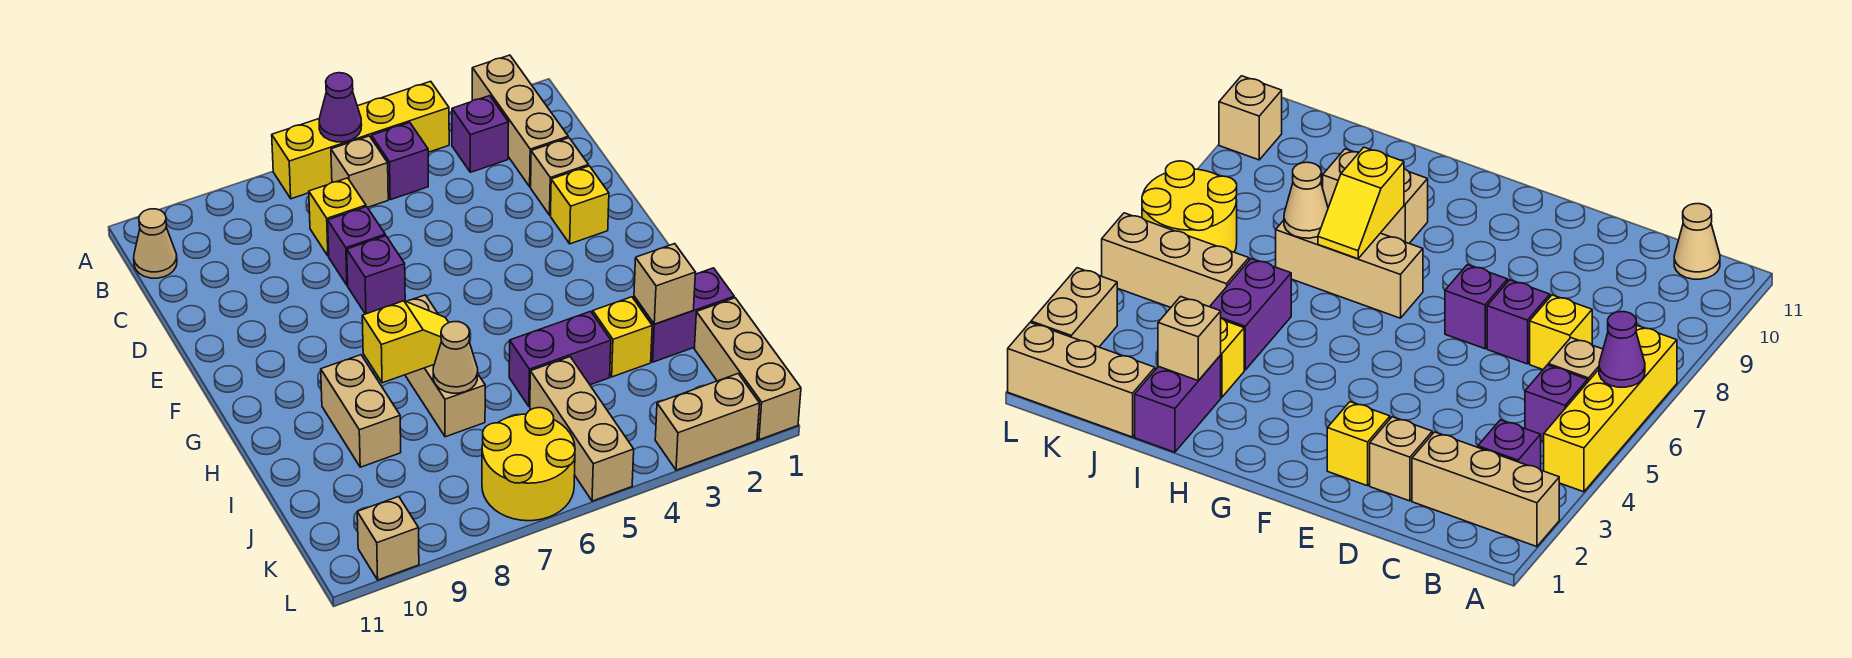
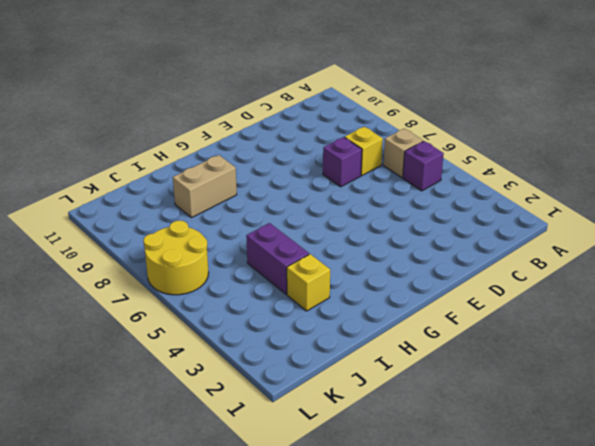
none -> tan 1x3 brick [472,55,568,187]
none -> yellow 1x4 brick [272,81,449,199]
none -> purple 1x1 brick [452,96,509,172]

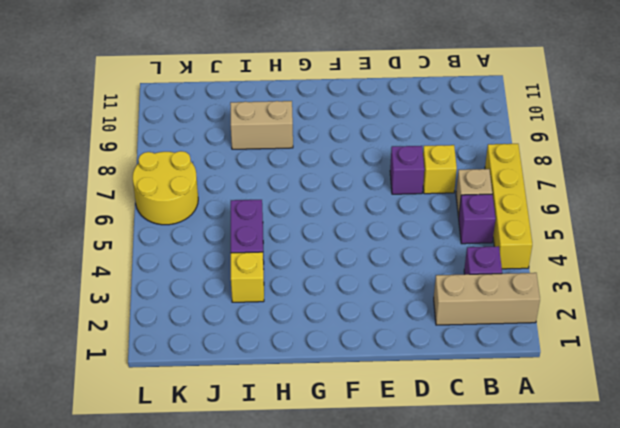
none -> tan 1x1 cone [134,209,177,278]
none -> tan 1x1 brick [531,138,589,215]
none -> yellow 1x1 brick [551,166,609,244]

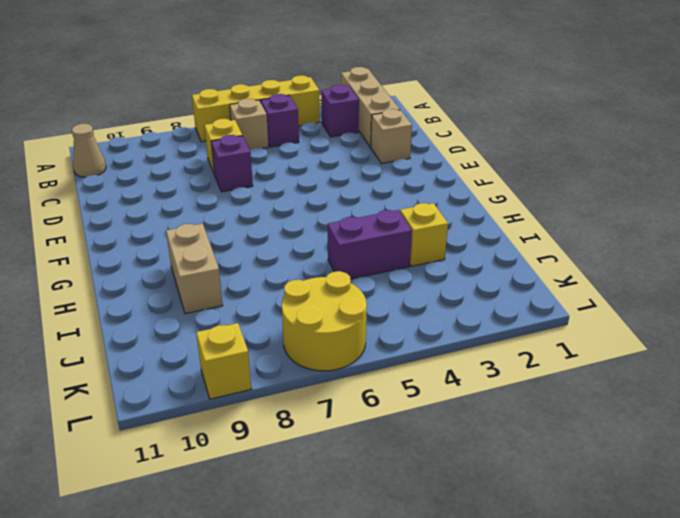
yellow 1x1 brick [196,323,251,399] -> yellow 1x1 brick moved to [551,166,609,244]
none -> purple 1x1 brick [347,236,405,314]
none -> tan 1x3 brick [405,295,485,437]
none -> purple 1x2 brick [634,268,734,362]

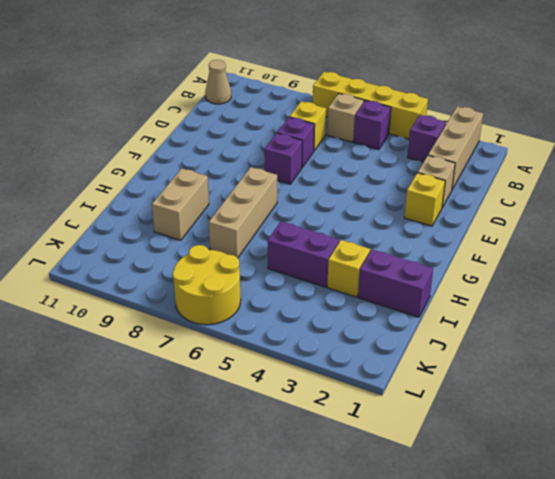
none -> tan 1x3 brick [694,298,801,440]
none -> tan 1x3 brick [530,357,634,501]
none -> tan 1x2 brick [655,374,760,470]

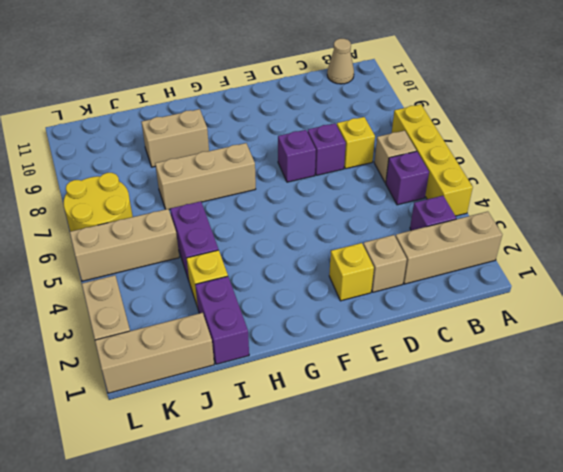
none -> tan 1x1 brick [357,497,419,580]
none -> purple 1x1 cone [319,73,362,142]
none -> yellow 1x2 slope [362,301,449,383]

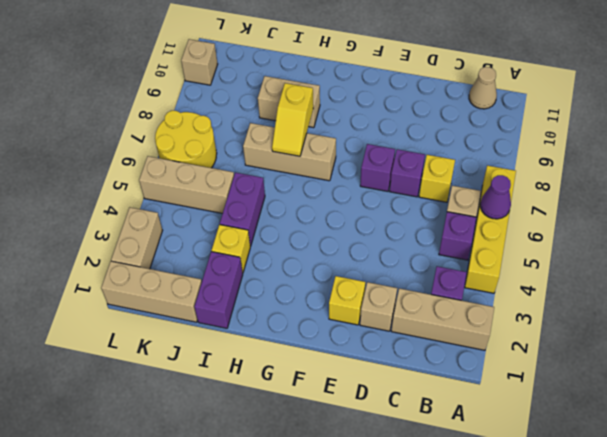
none -> tan 1x1 brick [634,244,696,324]
none -> tan 1x1 cone [433,322,478,393]

